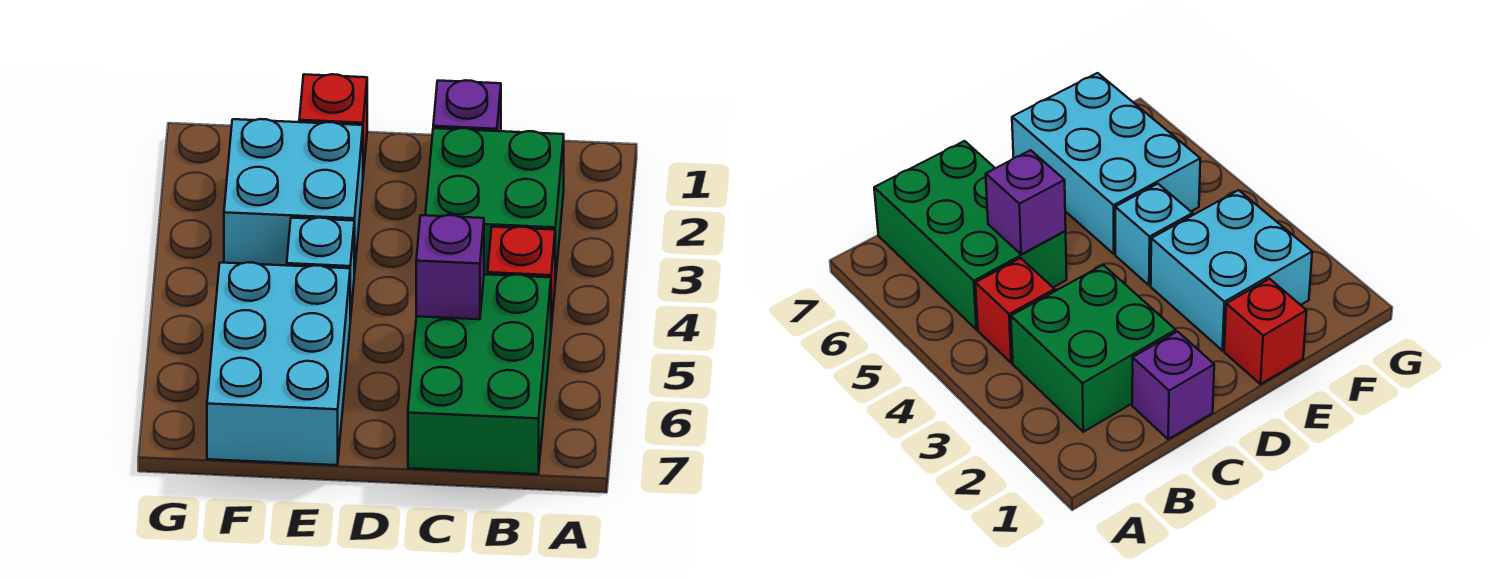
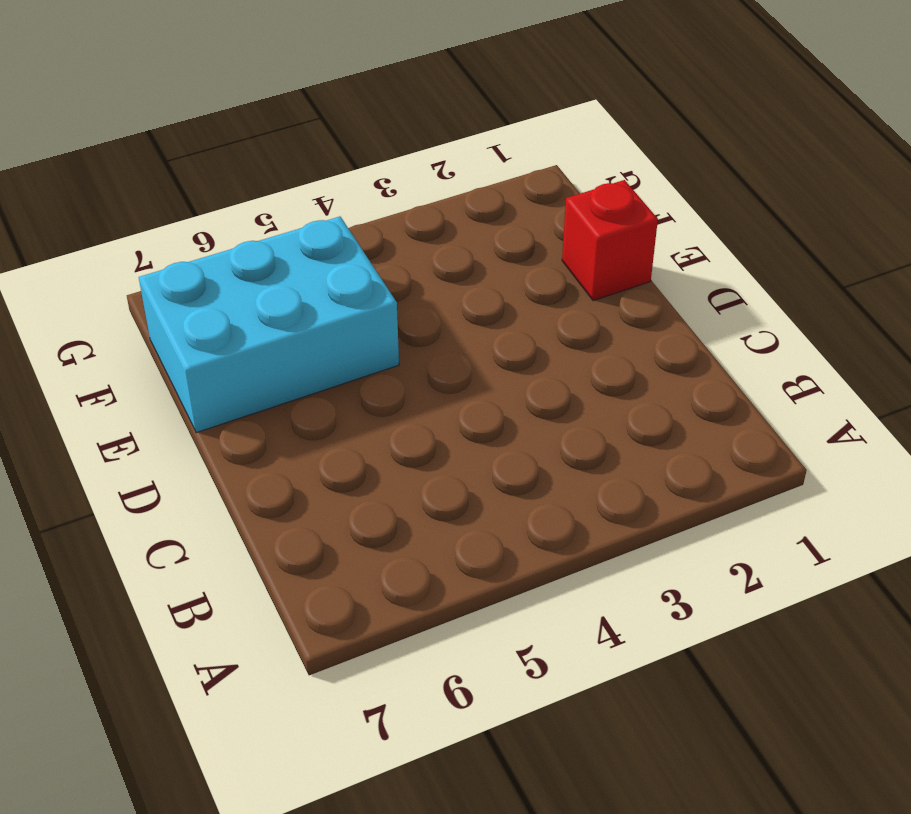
none -> green 2x2 brick [425,128,564,283]
none -> red 1x1 brick [488,227,555,328]

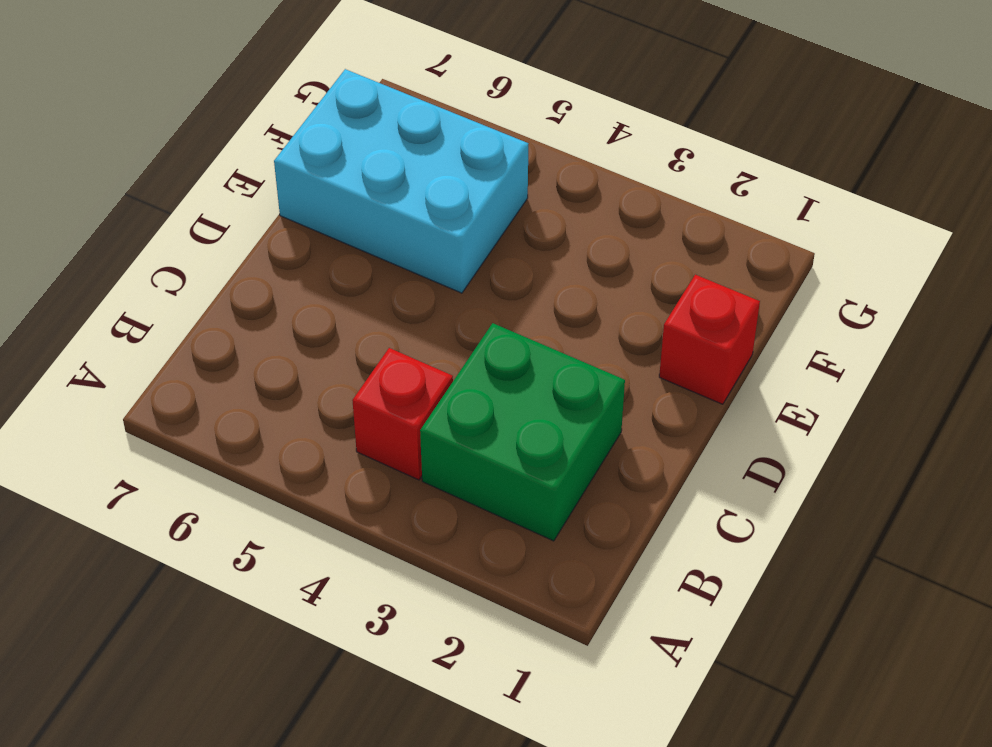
none -> green 2x3 brick [408,274,551,474]
none -> purple 1x1 brick [433,80,501,131]

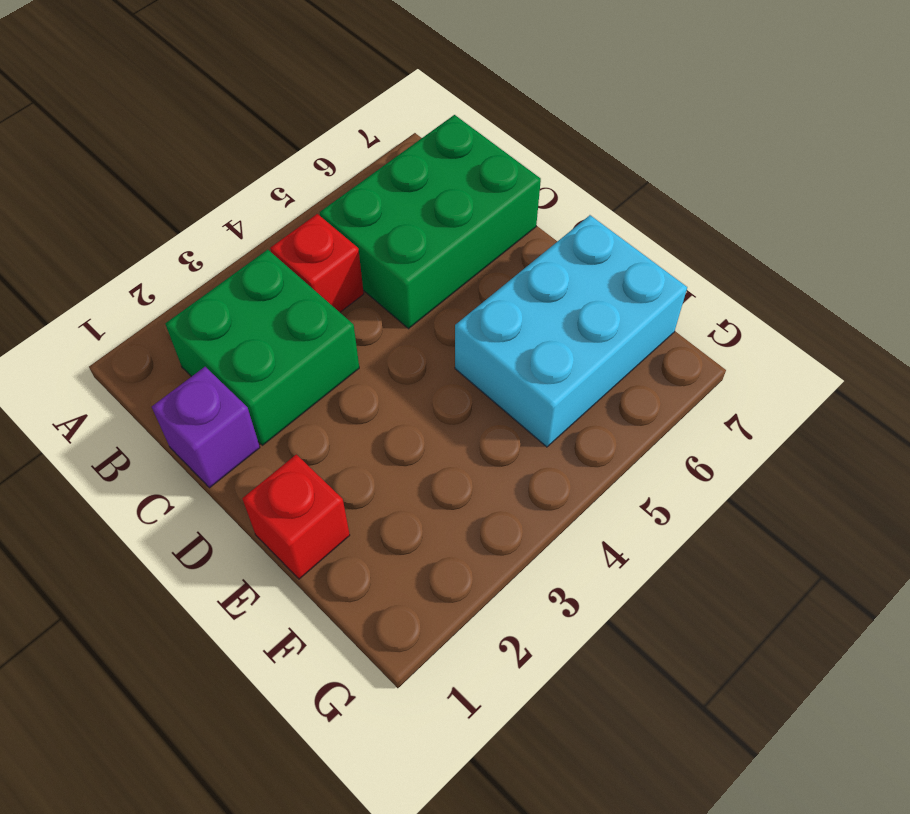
none -> cyan 2x2 brick [224,119,363,274]
none -> cyan 1x1 brick [287,218,354,321]

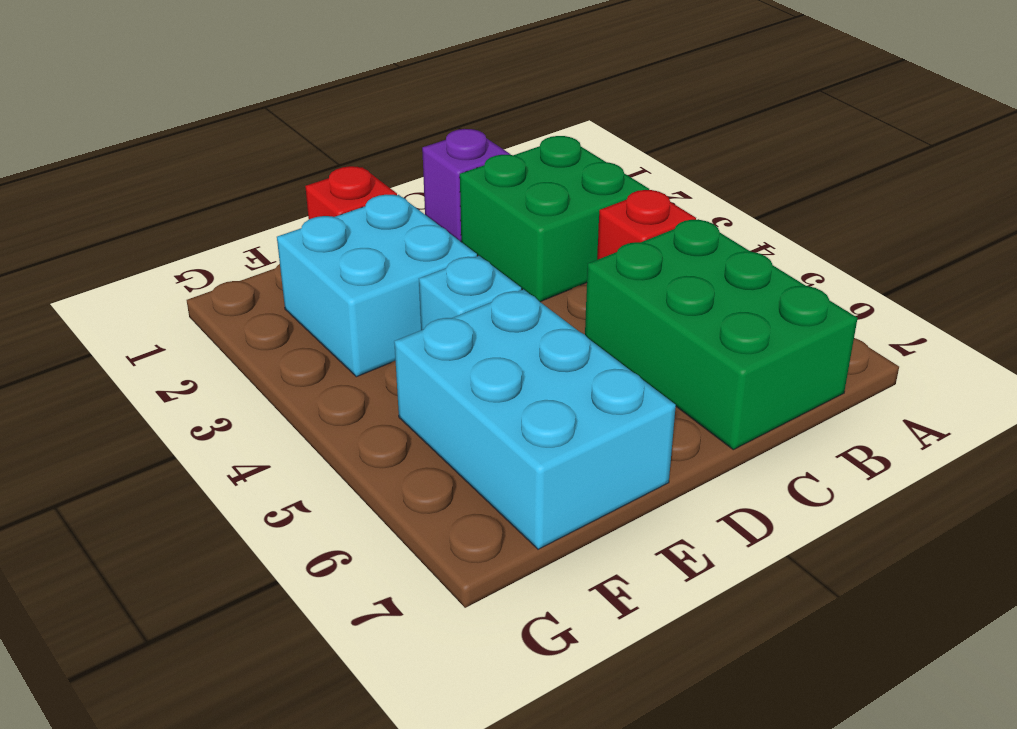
none -> purple 1x1 brick [416,215,484,319]

